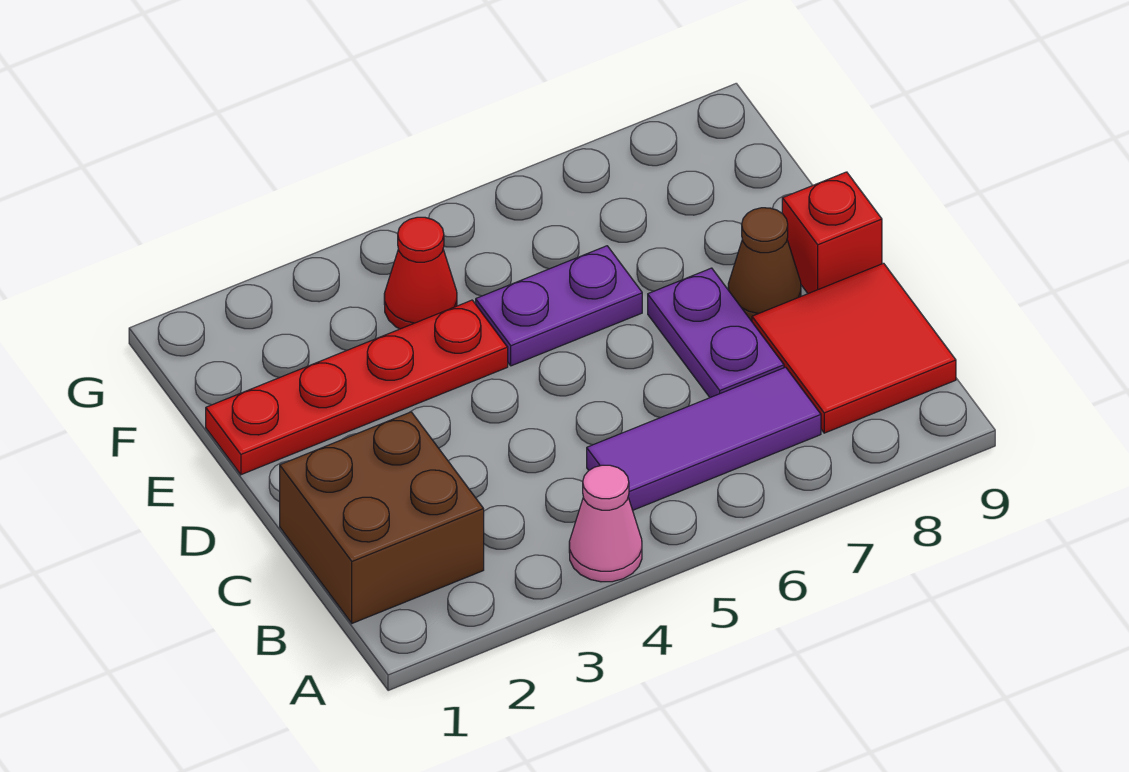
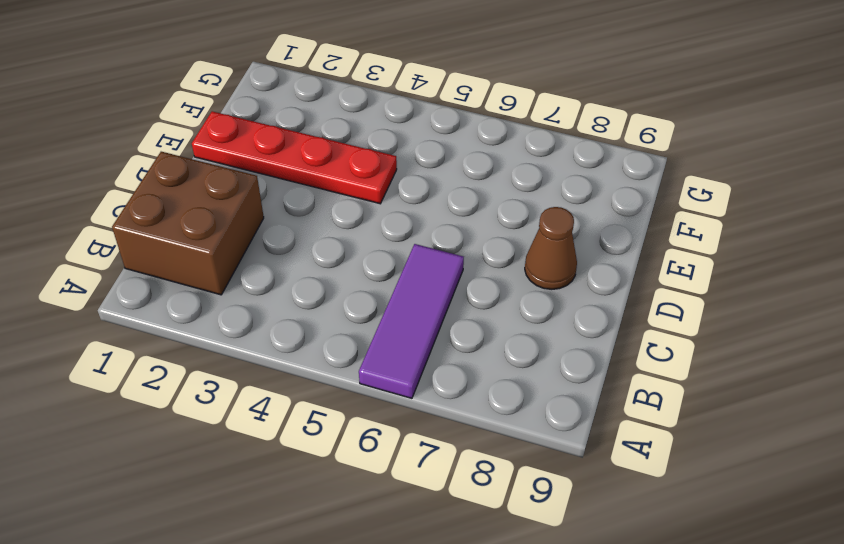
purple 1x3 tile [359,244,464,398] -> purple 1x3 tile turned to [587,367,821,510]
none -> pink 1x1 cone [569,465,642,582]
none -> red 2x2 tile [752,263,956,433]

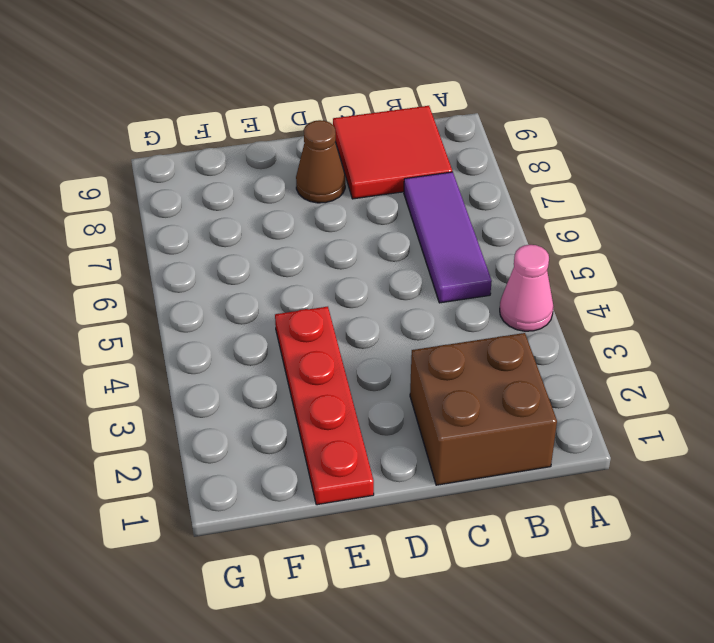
none -> purple 1x2 plate [648,268,784,397]
none -> red 1x1 brick [782,172,882,294]

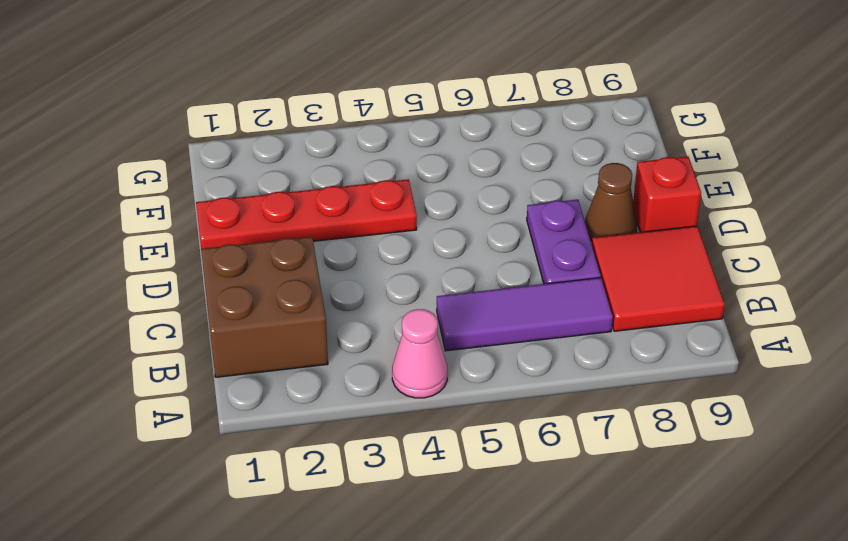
none -> purple 1x2 plate [476,246,642,366]
none -> red 1x1 cone [384,217,457,329]

